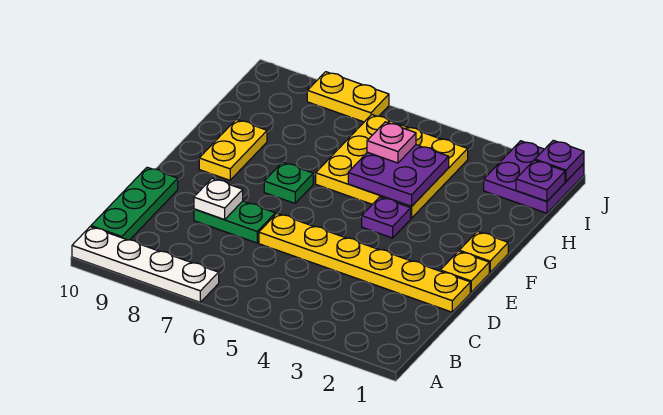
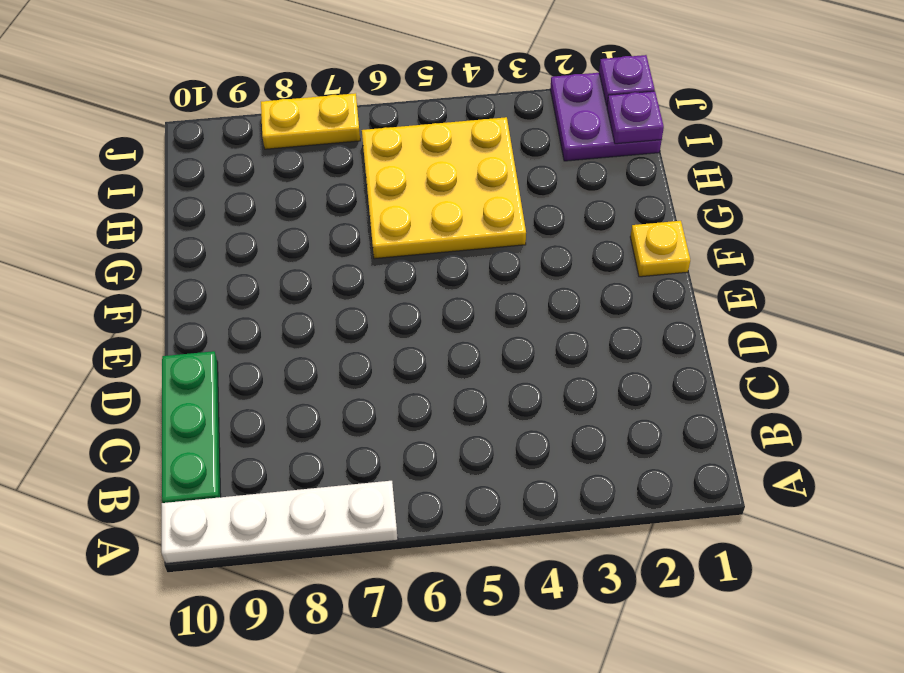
none -> yellow 1x6 plate [259,213,470,312]
none -> green 1x2 plate [194,201,275,243]
none -> yellow 1x1 plate [440,251,489,292]

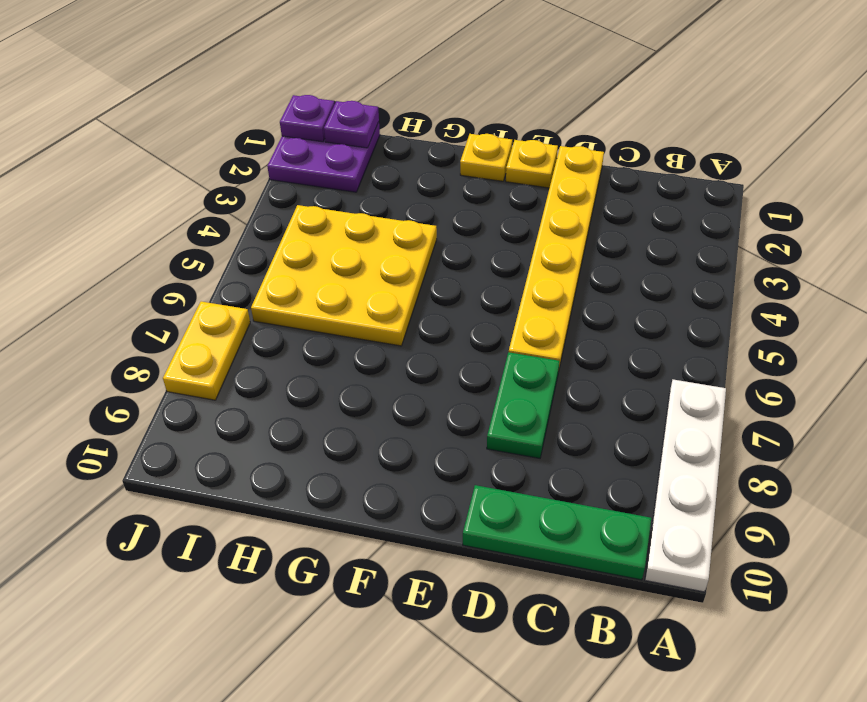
none -> purple 1x1 plate [362,197,411,238]
none -> green 1x1 plate [264,162,313,203]
none -> yellow 1x2 plate [199,119,267,180]

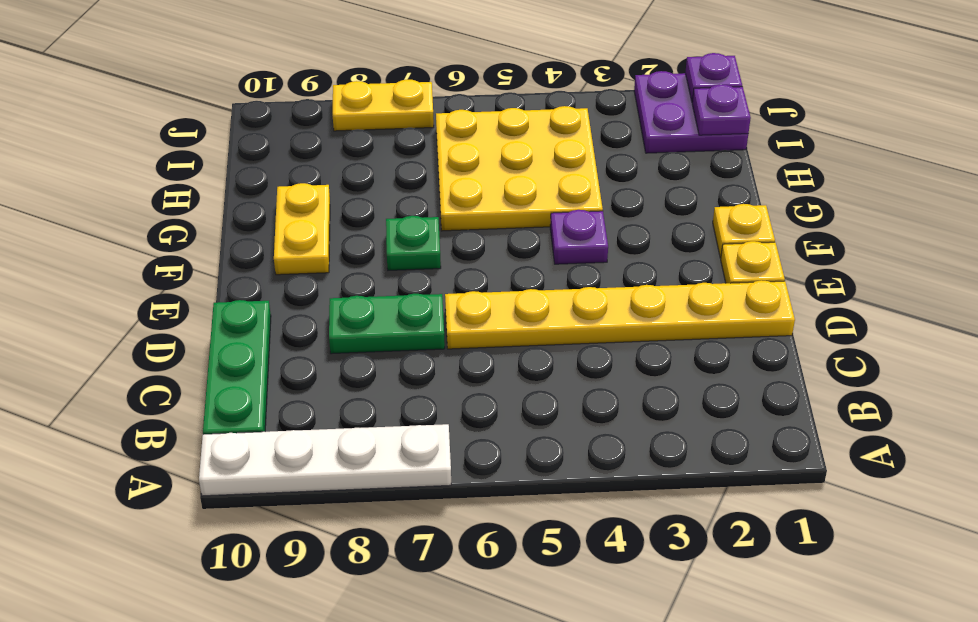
none -> white 1x1 plate [194,179,243,219]
none -> purple 2x2 plate [348,145,449,206]
none -> pink 1x1 plate [367,122,416,163]

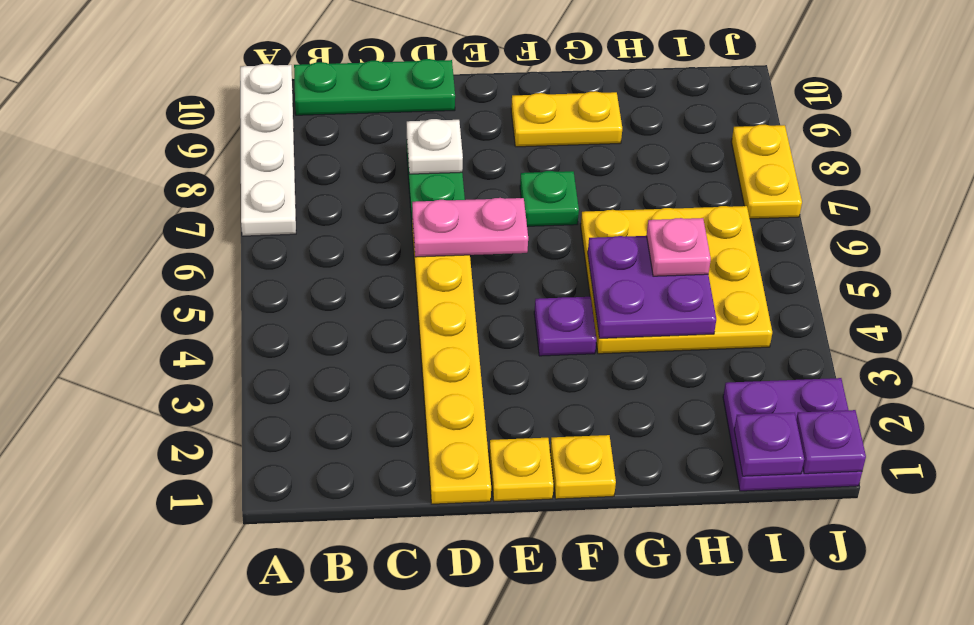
pink 1x2 plate [412,198,528,257] -> none

